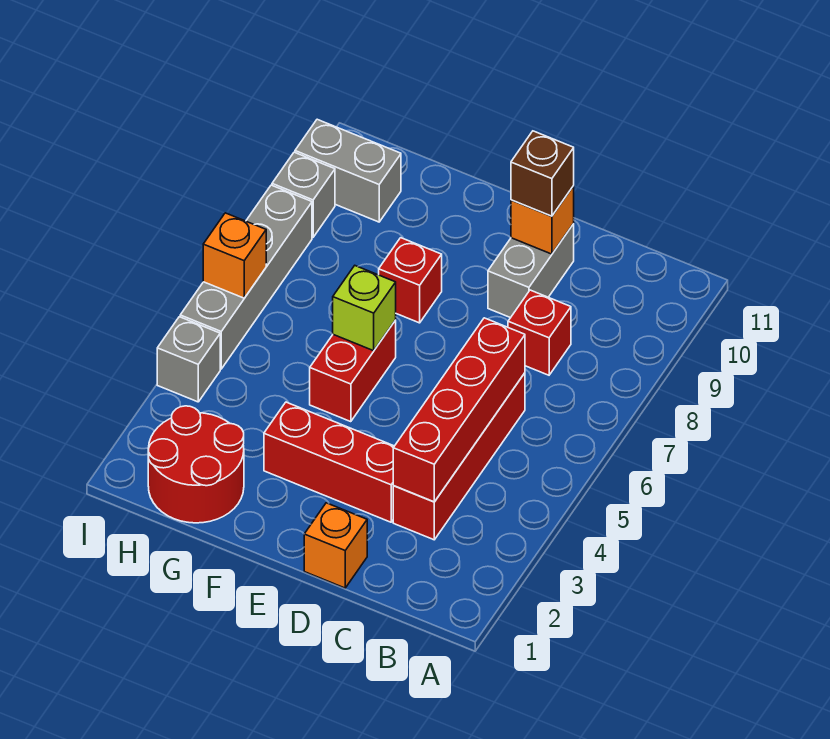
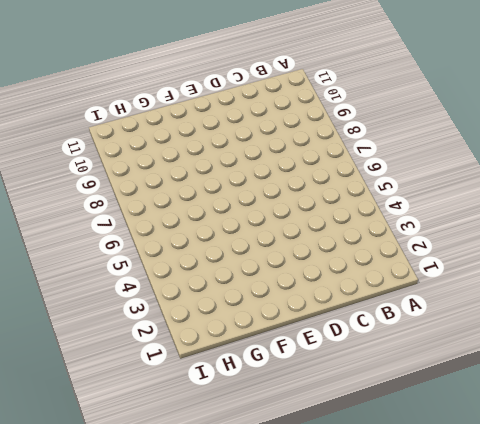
none -> red 1x4 brick [393,373,525,540]
none -> red 1x1 brick [508,290,571,375]
none -> orange 1x1 brick [304,503,367,588]

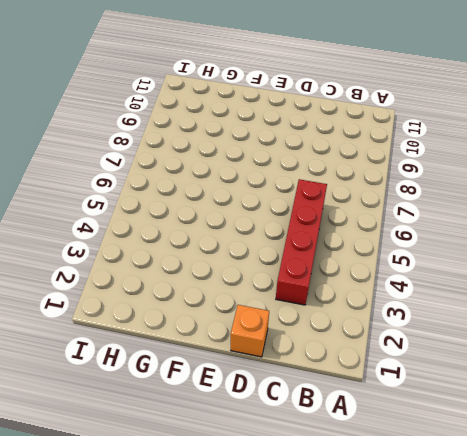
none -> red 1x1 brick [508,290,571,375]
none -> red 1x3 brick [264,402,394,522]
none -> grey 1x2 brick [488,224,574,318]

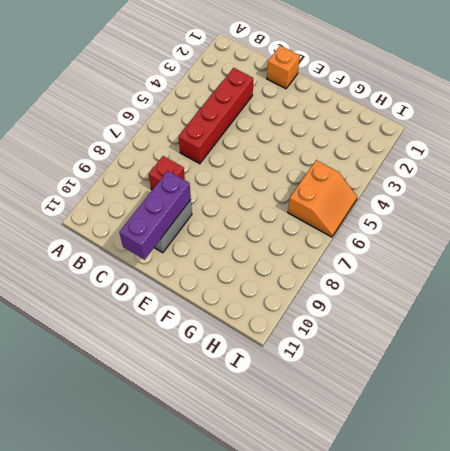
purple 1x3 brick [119,171,191,260] -> orange 1x1 brick [511,186,574,254]
orange 2x2 slope [288,160,357,237] -> grey 1x4 brick [180,185,312,369]
none -> red 1x3 brick [264,402,394,522]
none -> red 1x2 brick [310,320,396,422]
none -> red 1x1 brick [379,238,442,323]

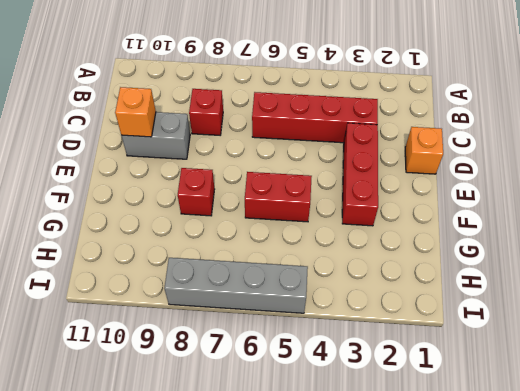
none -> red 2x2 round brick [148,406,244,523]
none -> grey 1x2 brick [295,119,401,222]
none -> grey 1x1 brick [157,317,220,402]

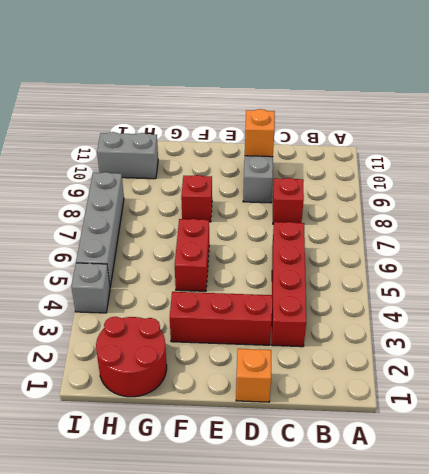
none -> grey 1x1 brick [272,152,335,237]
none -> red 1x4 brick [393,318,525,502]
none -> lime 1x1 brick [333,266,396,351]

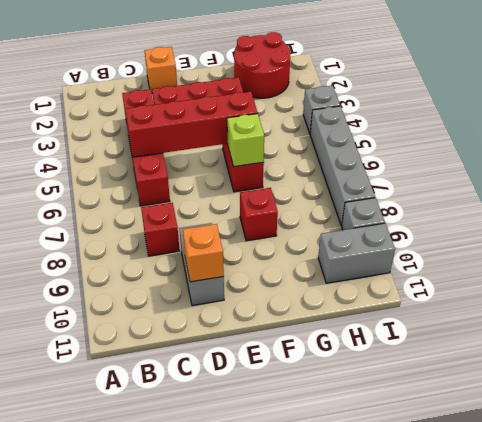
red 1x4 brick [126,91,257,157] -> red 1x4 brick turned to [393,318,525,502]
none -> orange 1x1 brick [203,213,266,298]
none -> brown 1x1 brick [511,131,574,216]

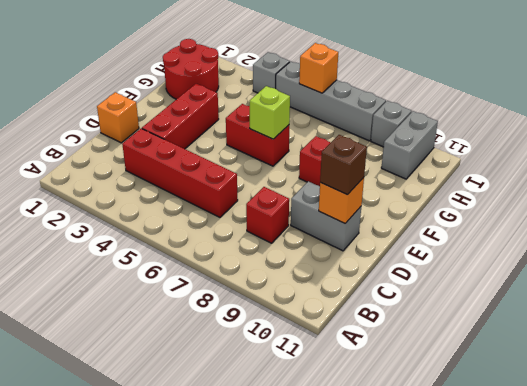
none -> red 1x4 brick [393,318,525,502]

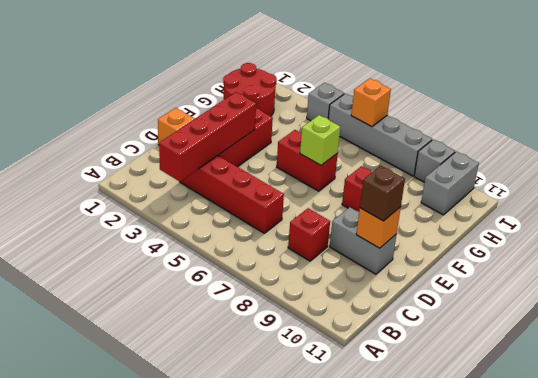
red 1x4 brick [159,92,256,182] -> red 1x4 brick turned to [393,318,525,502]

